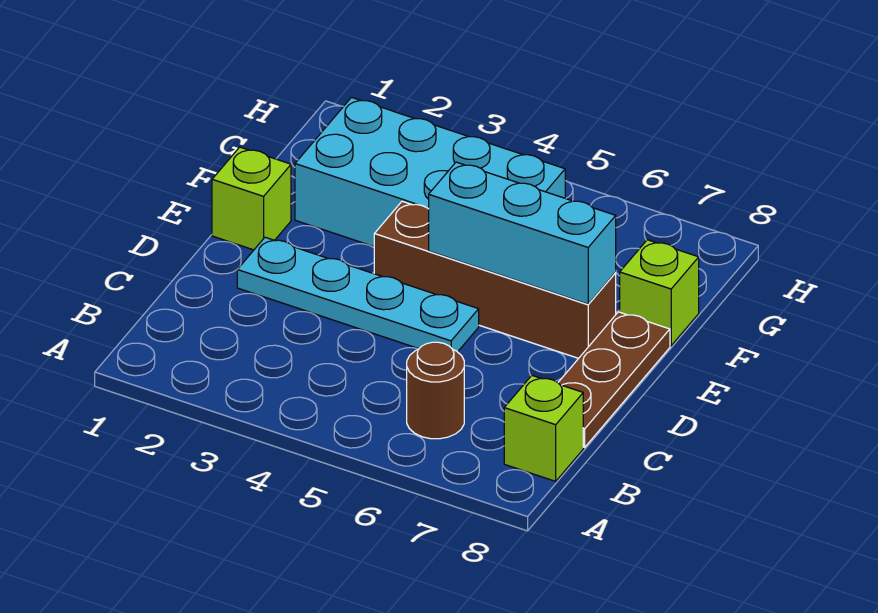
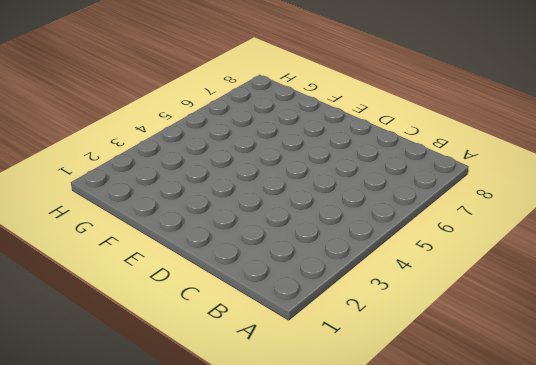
none -> brown 1x1 round brick [407,342,464,439]
none -> lime 1x1 brick [504,376,583,481]

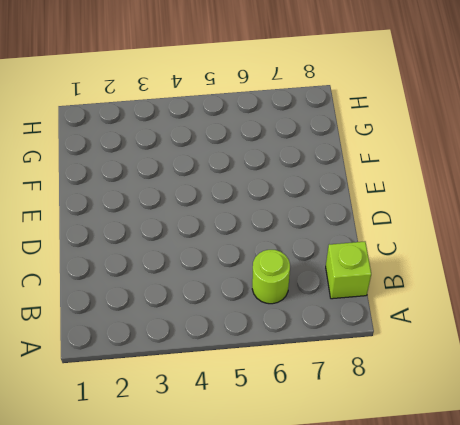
lime 1x1 round brick [252,250,290,304] -> brown 1x1 round brick [407,342,464,439]
none -> brown 1x3 plate [558,312,670,447]
none -> cyan 1x4 plate [237,237,479,352]

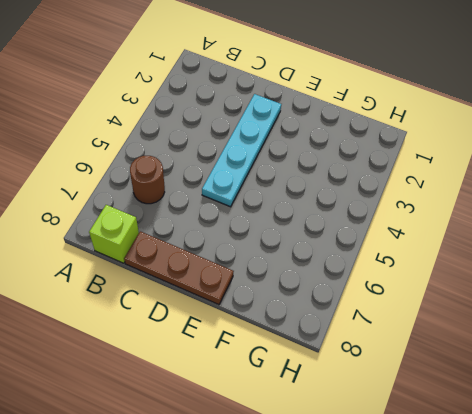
none -> lime 1x1 brick [212,147,291,250]
none -> brown 1x4 brick [374,201,616,359]

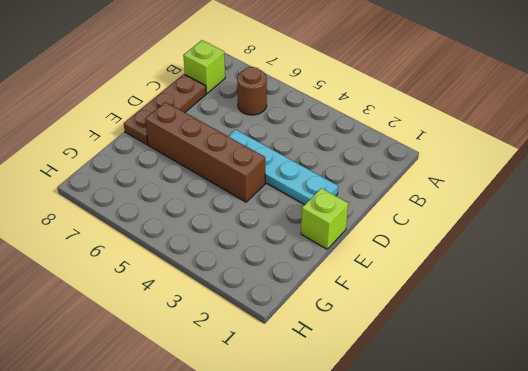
none -> cyan 2x4 brick [295,97,565,246]
none -> lime 1x1 brick [620,240,699,346]

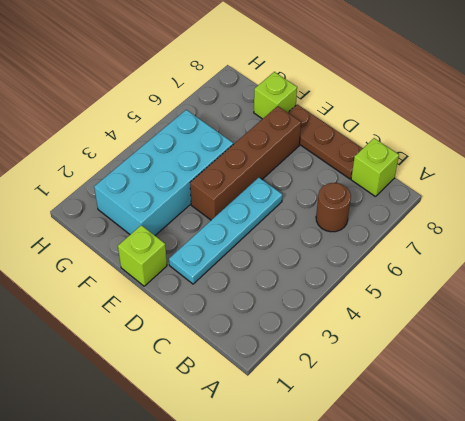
none -> cyan 1x3 brick [429,162,616,304]

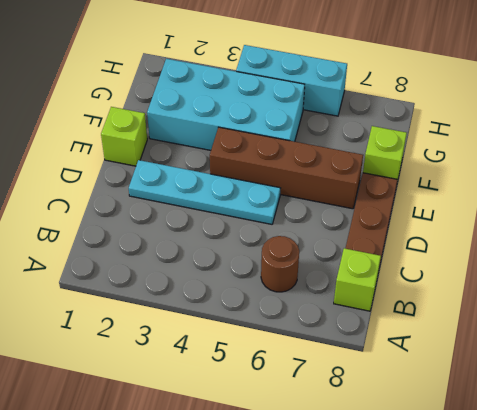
cyan 1x3 brick [236,45,347,116] -> cyan 1x3 brick moved to [429,162,616,304]

